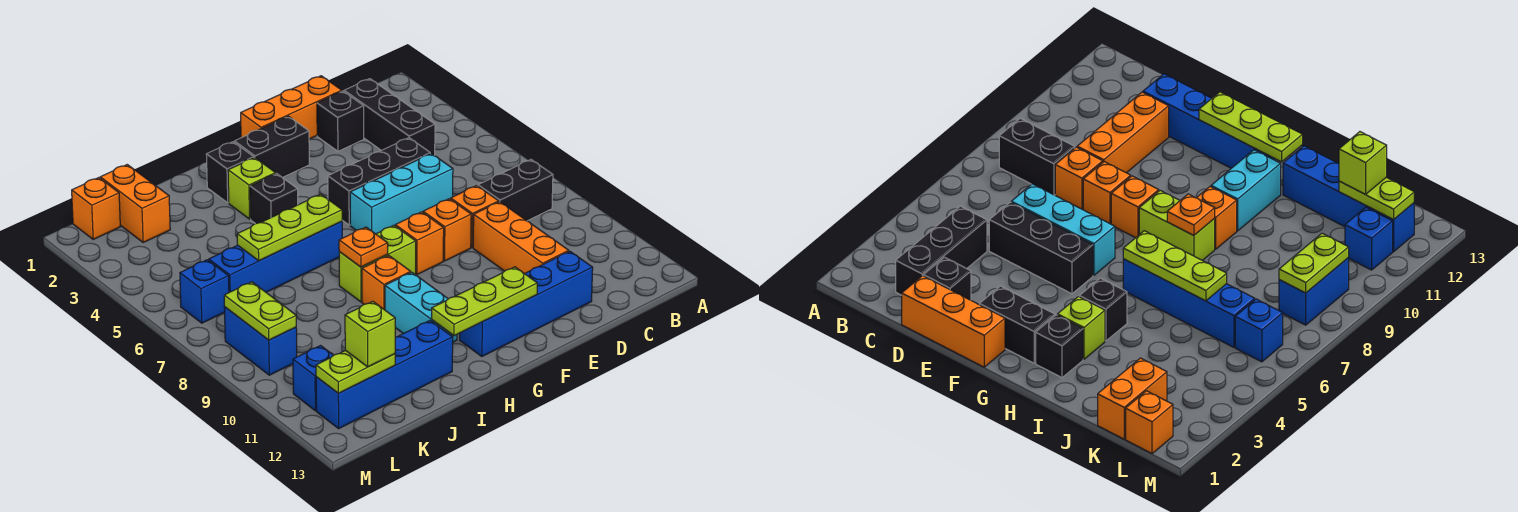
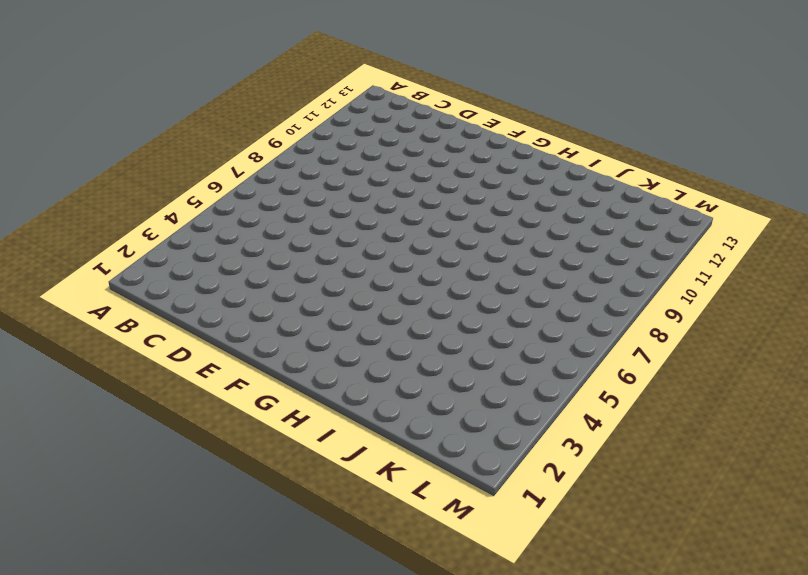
none -> black 1x2 brick [478,160,553,221]
none -> black 1x3 brick [344,79,435,156]
none -> orange 1x3 brick [241,76,342,139]
none -> black 1x1 brick [317,91,364,151]

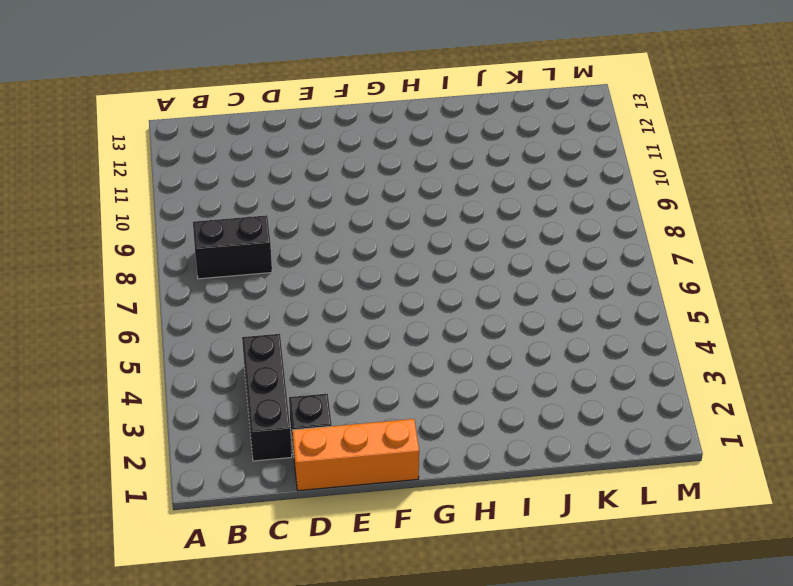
none -> black 1x3 brick [328,138,430,225]
none -> cyan 1x3 brick [350,153,453,234]
none -> orange 1x1 brick [451,186,499,248]
none -> orange 1x3 brick [473,202,569,274]

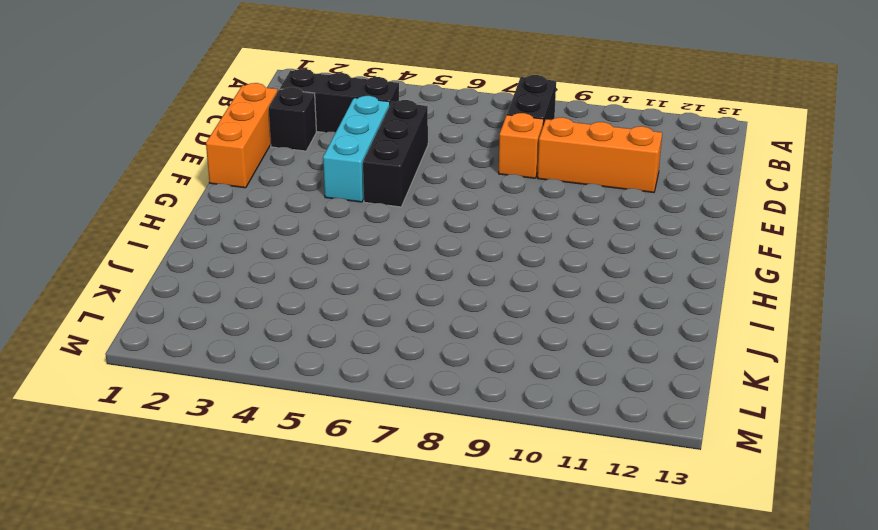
cyan 1x3 brick [323,96,390,202] -> cyan 1x3 brick moved to [350,153,453,234]
none -> blue 1x4 brick [460,251,593,356]
none -> orange 1x1 brick [423,199,471,261]
none -> black 1x2 brick [234,116,309,178]
none -> orange 1x1 brick [395,212,444,274]

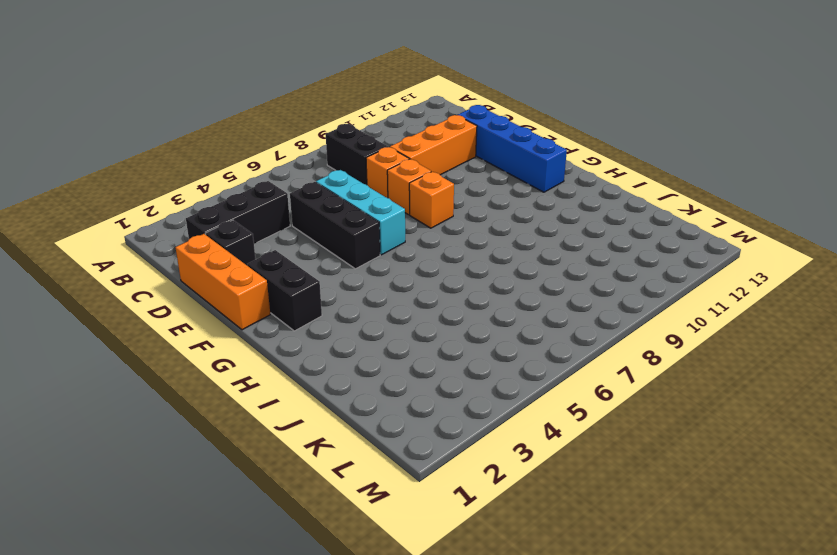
none -> lime 1x2 brick [339,225,416,302]
none -> black 1x1 brick [206,142,254,203]
none -> lime 1x1 brick [228,158,276,219]
none -> black 1x1 brick [250,174,298,224]

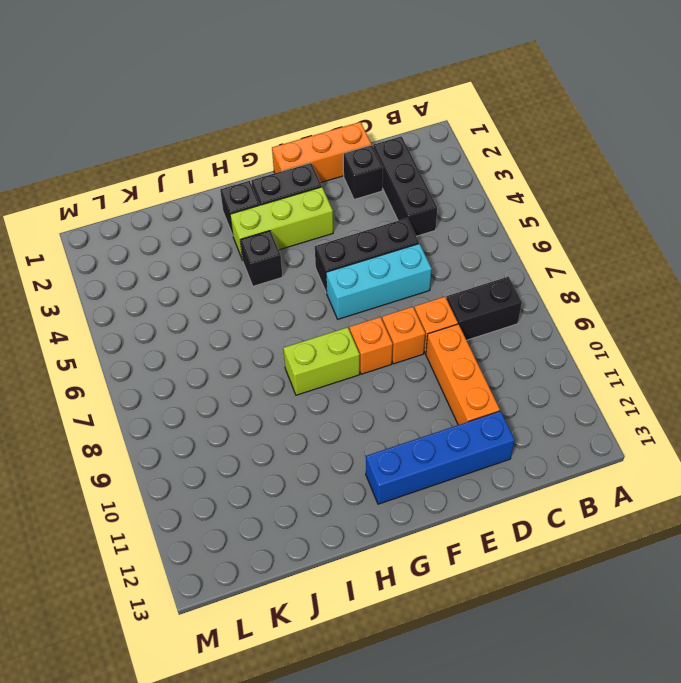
lime 1x3 brick [230,187,333,260] -> lime 1x1 brick [228,158,276,219]
none -> blue 1x4 brick [209,222,342,292]
none -> orange 1x1 brick [362,256,411,310]
none -> cyan 1x2 brick [385,272,457,342]
none -> blue 1x4 brick [316,321,453,428]

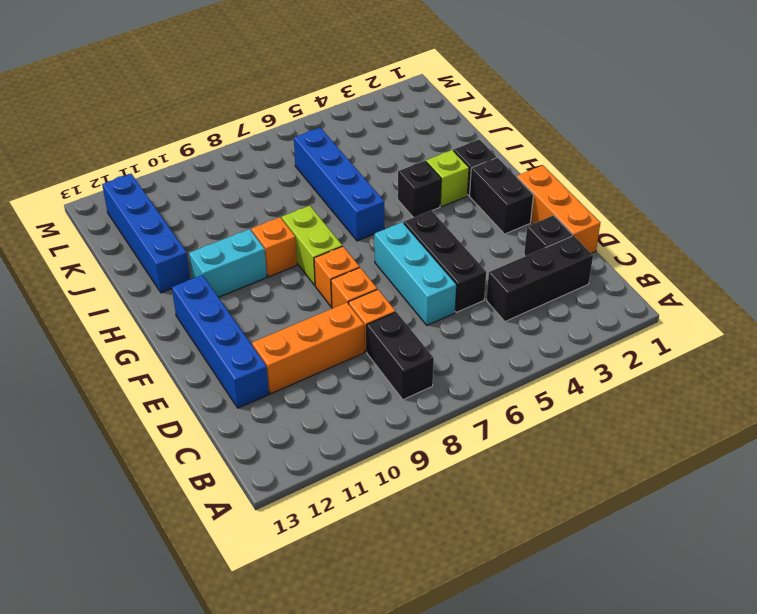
none -> orange 1x2 brick [100,165,170,242]
none -> orange 1x1 brick [72,178,120,239]
none -> blue 1x1 brick [180,260,229,323]
none -> blue 1x2 brick [224,307,297,375]

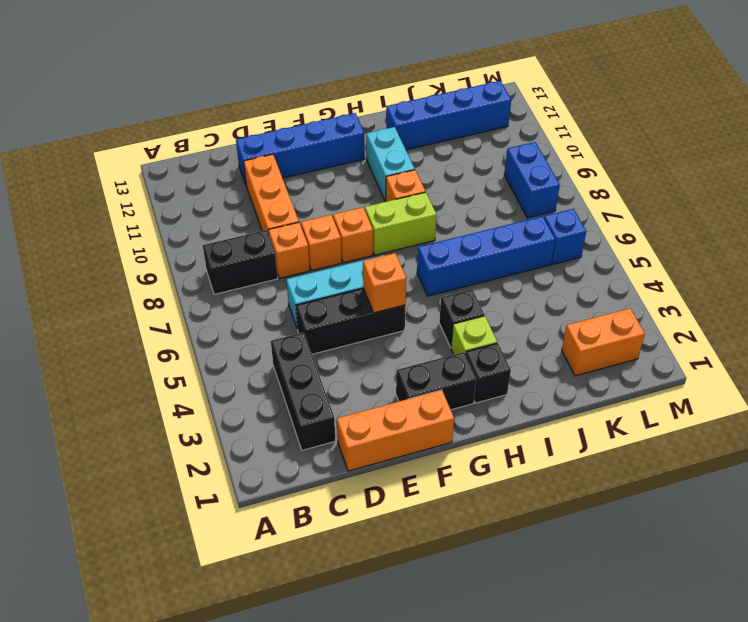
orange 1x1 brick [363,253,406,313] -> orange 1x1 brick moved to [72,178,120,239]
orange 1x2 brick [562,308,645,376] -> orange 1x2 brick turned to [100,165,170,242]
none -> black 1x1 brick [317,91,364,151]
none -> blue 1x1 brick [293,346,333,411]
none -> lime 1x3 plate [432,267,537,336]
none -> lime 1x3 plate [237,194,342,261]

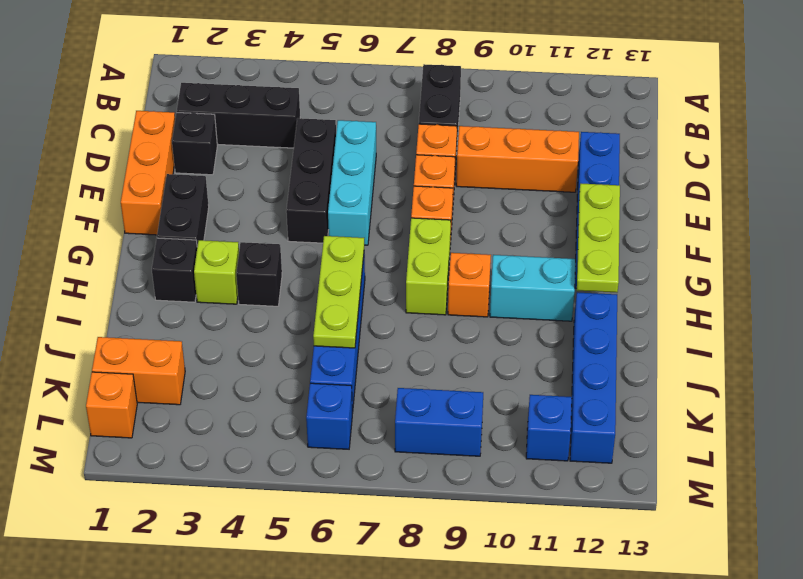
none -> orange 1x1 plate [339,227,388,267]
none -> lime 1x2 plate [316,350,395,393]
none -> lime 1x2 plate [224,282,296,340]
none -> lime 1x1 brick [345,301,395,367]

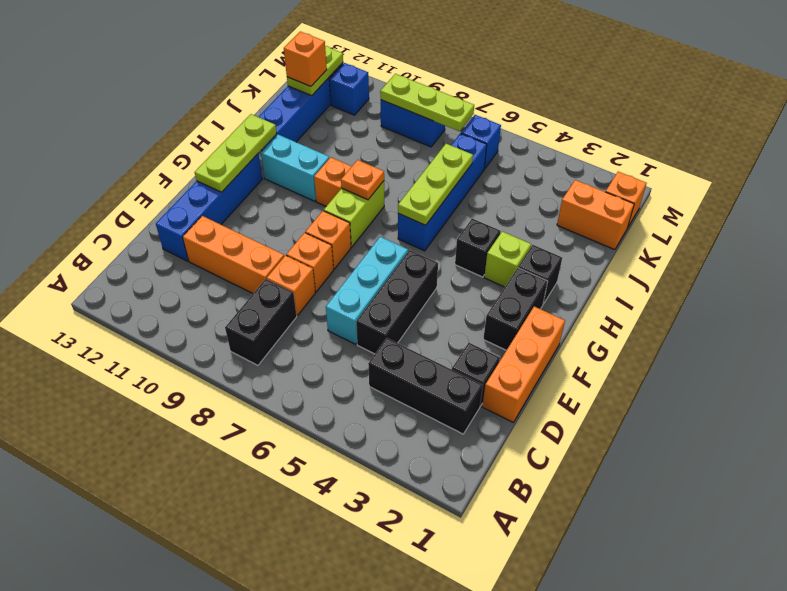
orange 1x1 brick [284,32,327,86] -> lime 1x1 brick [345,301,395,367]
lime 1x3 plate [380,74,474,131] -> lime 1x2 plate [224,282,296,340]

